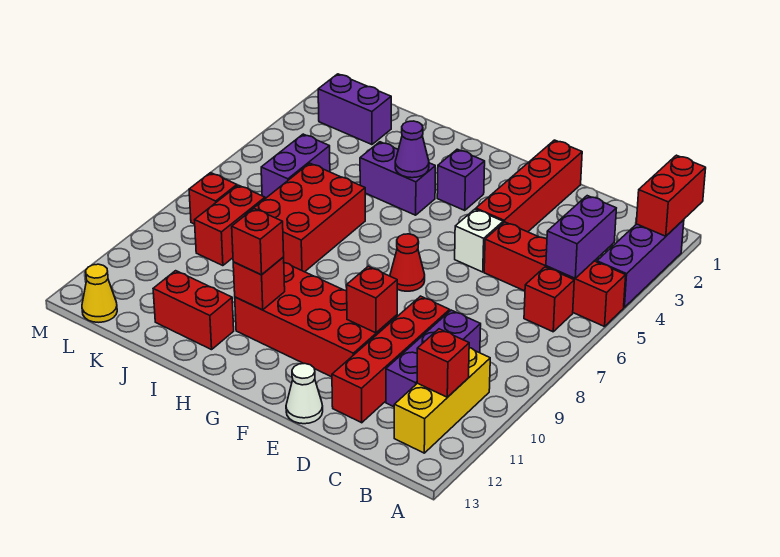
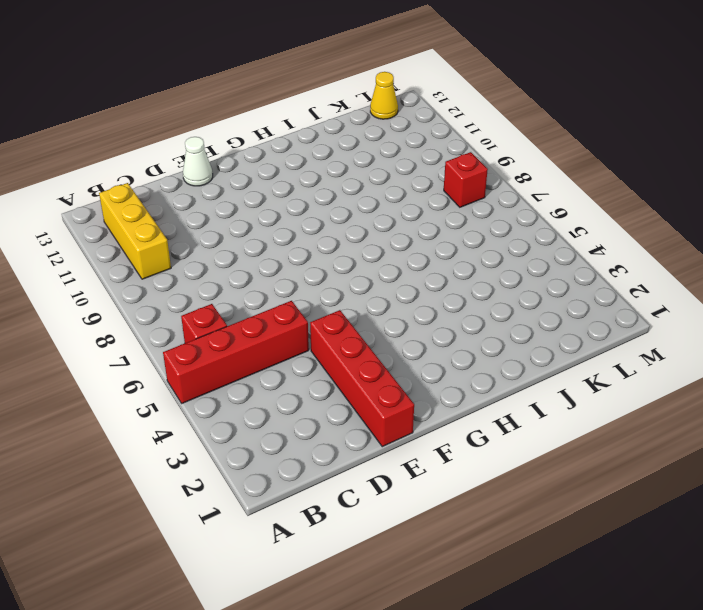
none -> purple 1x3 brick [597,220,684,307]
none -> purple 1x3 brick [386,310,481,407]
none -> red 1x4 brick [332,296,450,423]

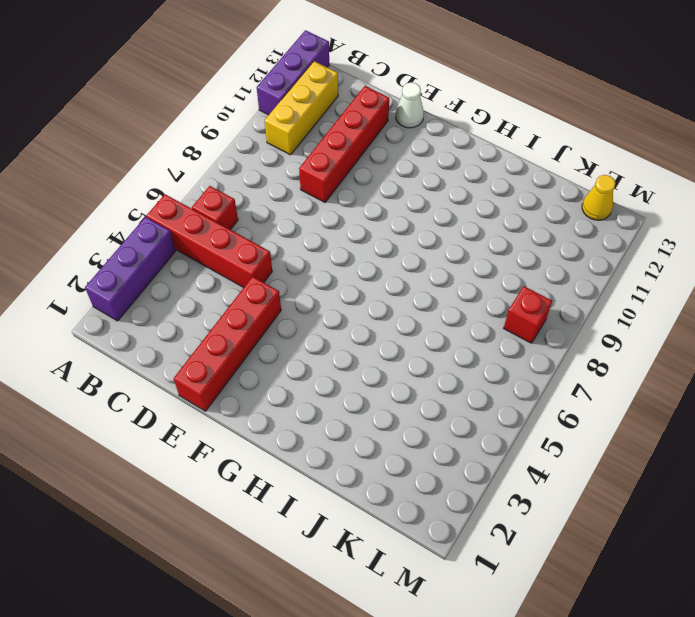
purple 1x3 brick [257,30,329,115] -> purple 1x3 brick moved to [386,310,481,407]
none -> white 1x1 brick [455,209,503,272]
none -> red 2x4 brick [235,263,397,377]
none -> red 1x1 cone [390,234,425,291]

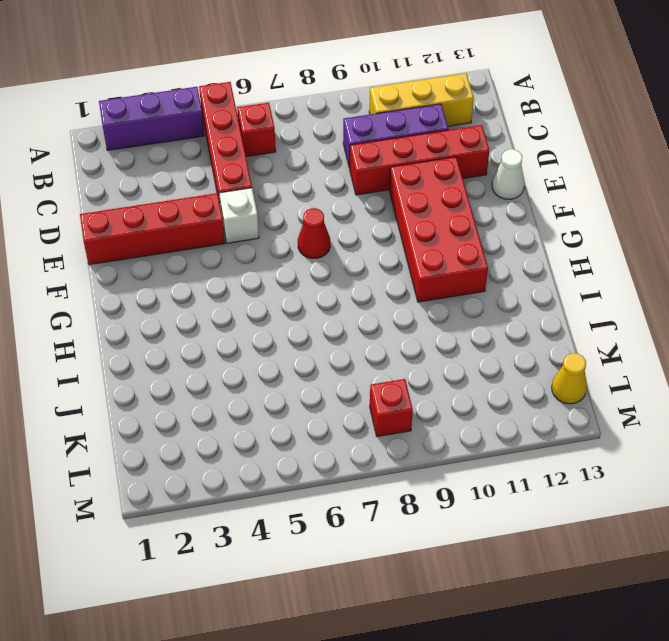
none -> purple 1x1 brick [437,149,485,210]
none -> purple 1x2 brick [360,142,435,215]
none -> red 2x3 brick [247,163,365,272]

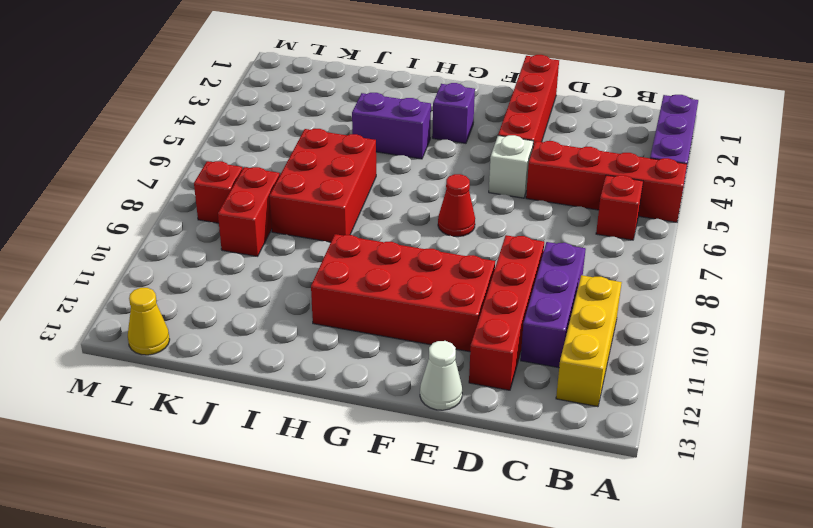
none -> red 1x2 brick [153,271,234,350]
none -> purple 1x2 brick [318,74,391,145]
none -> purple 1x2 brick [261,134,330,199]

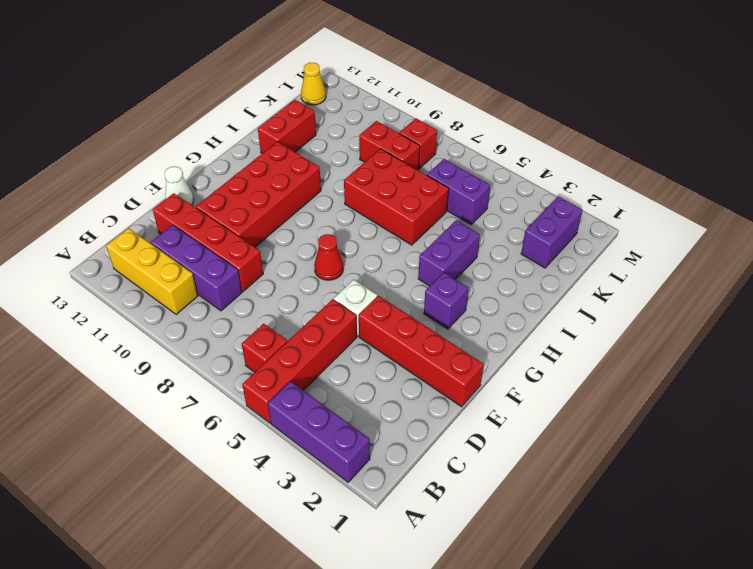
none -> red 1x2 brick [636,155,706,236]
none -> purple 1x2 brick [546,196,616,278]
none -> red 1x1 brick [417,329,469,397]

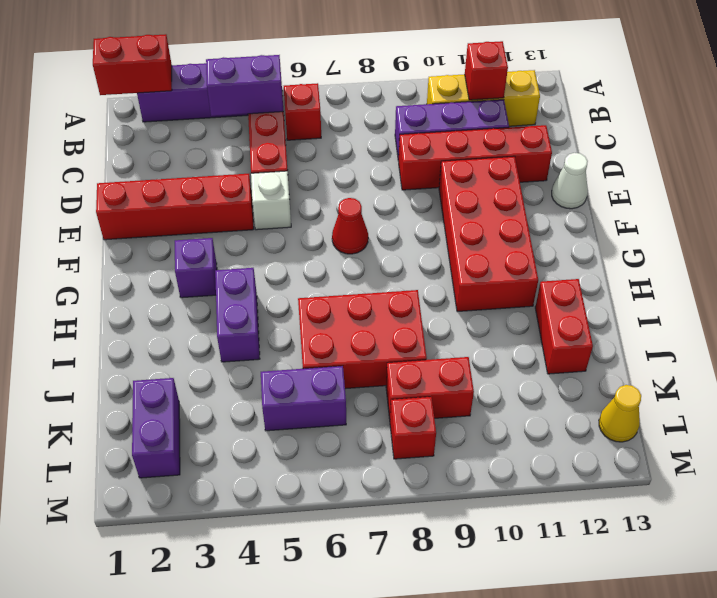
none -> red 1x1 brick [347,266,397,333]
none -> purple 1x1 cone [395,121,429,178]
none -> red 1x1 brick [233,257,285,310]

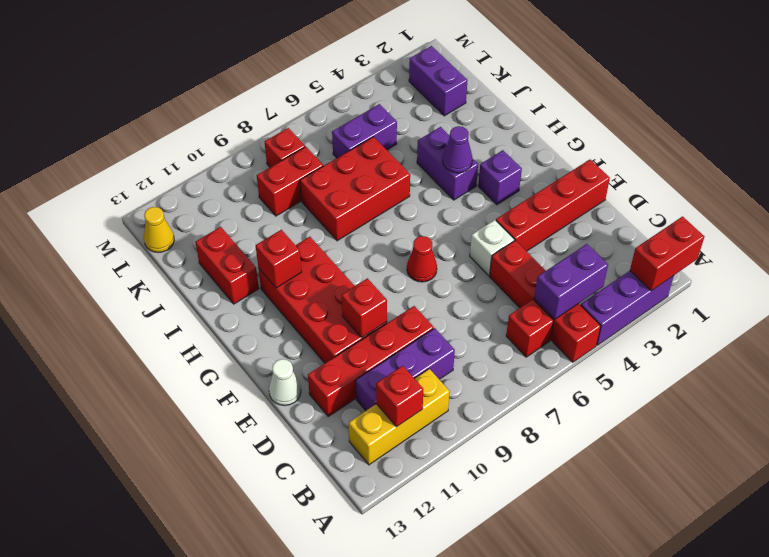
none -> red 1x1 brick [232,209,284,275]

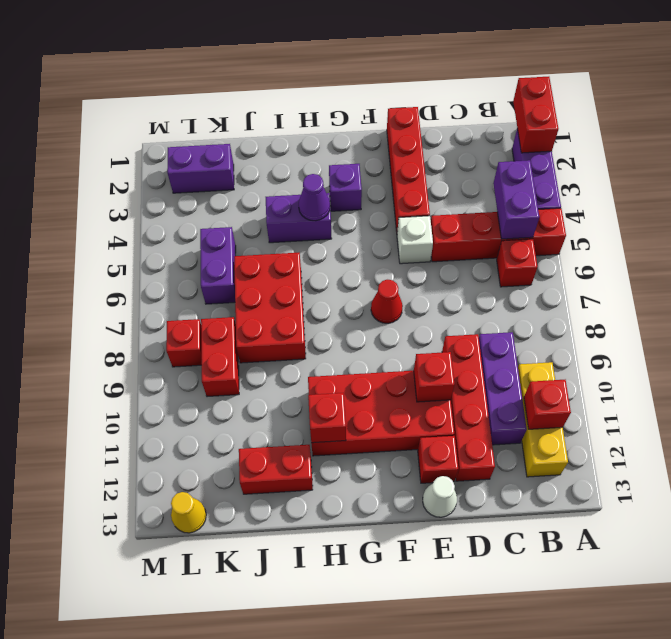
red 1x1 brick [418,436,458,483] -> red 1x1 brick moved to [232,209,284,275]

